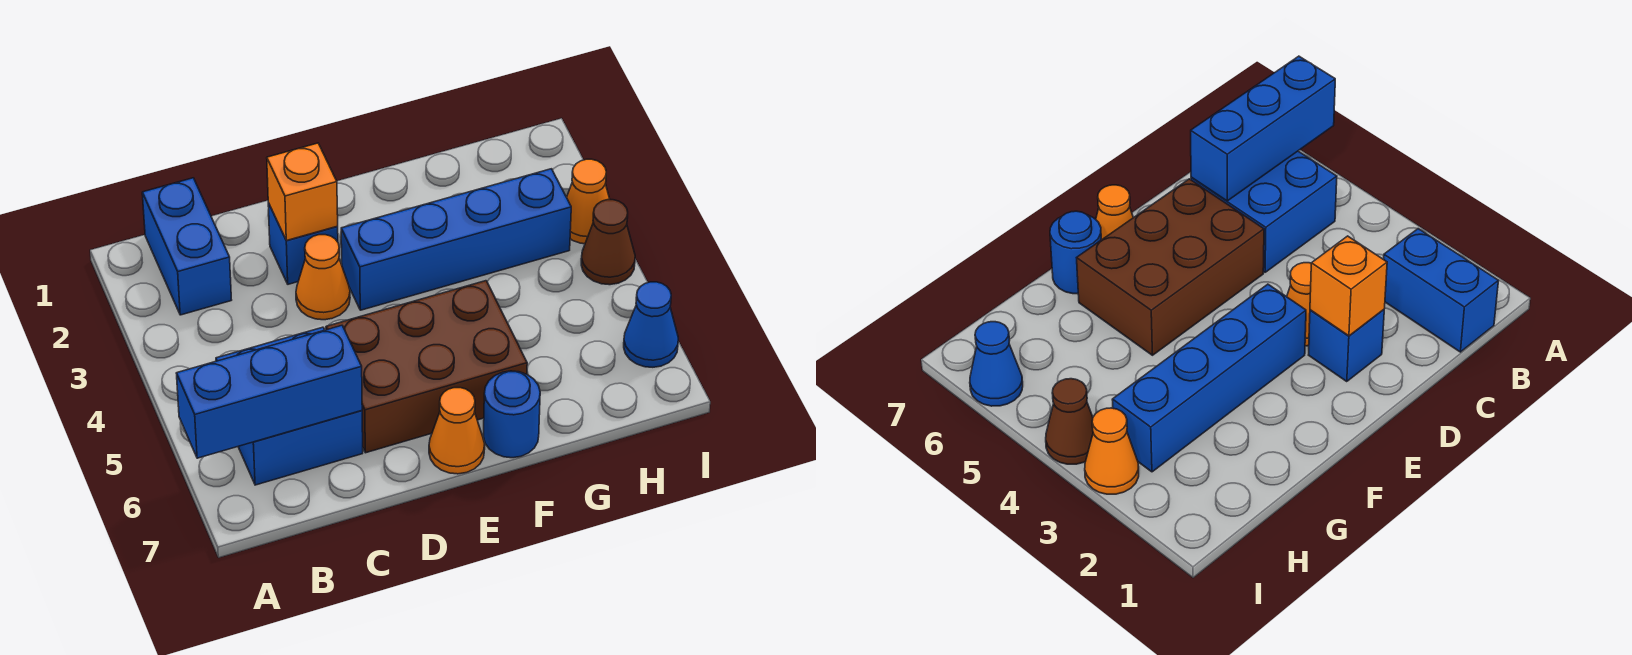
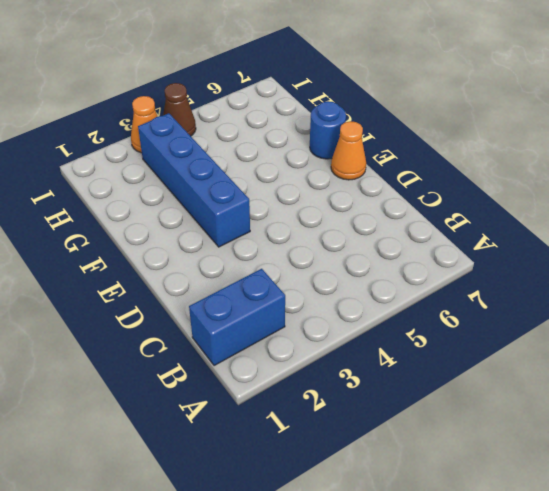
none -> blue 2x2 brick [216,327,363,485]
none -> blue 1x1 brick [268,203,338,284]
none -> orange 1x1 cone [296,235,350,320]

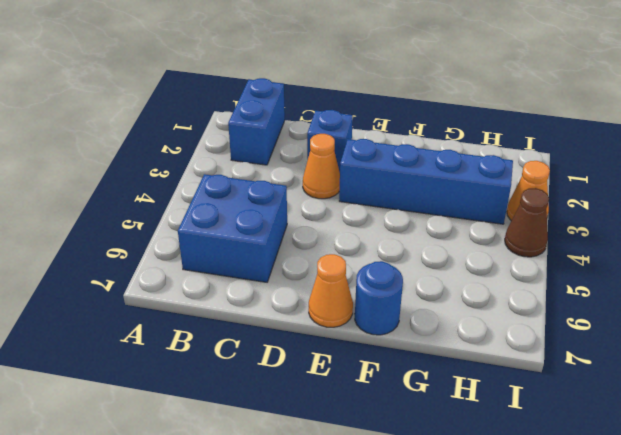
none -> brown 2x3 brick [326,281,527,453]
none -> blue 1x1 cone [624,282,678,367]
none -> blue 1x3 brick [177,325,362,458]

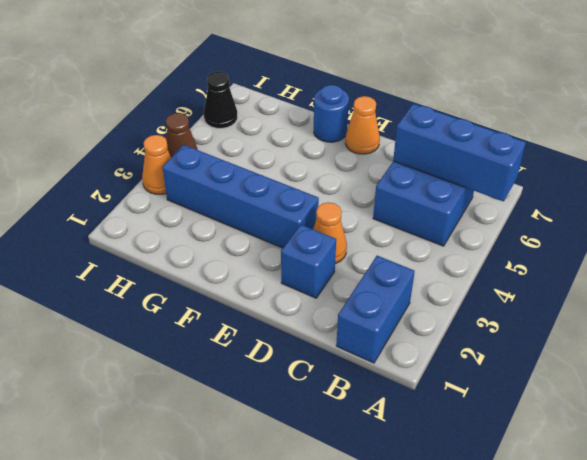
black 1x1 cone [204,72,237,128] -> blue 1x1 cone [624,282,678,367]
none -> brown 2x3 brick [326,281,527,453]
none -> orange 1x1 brick [267,143,338,241]

